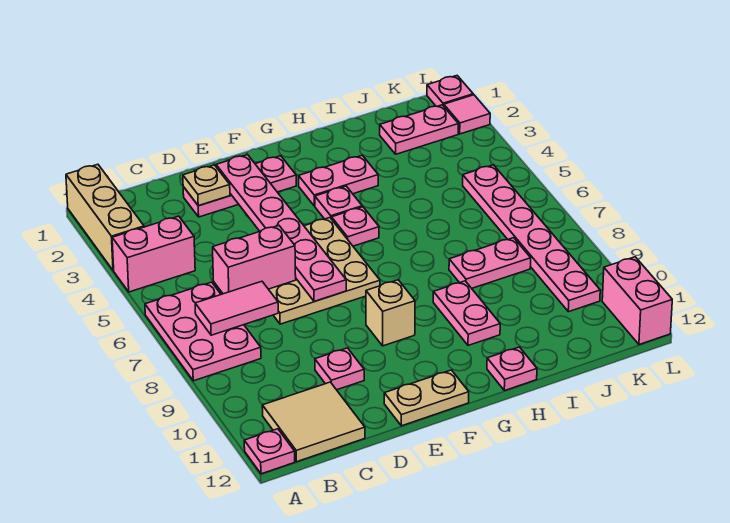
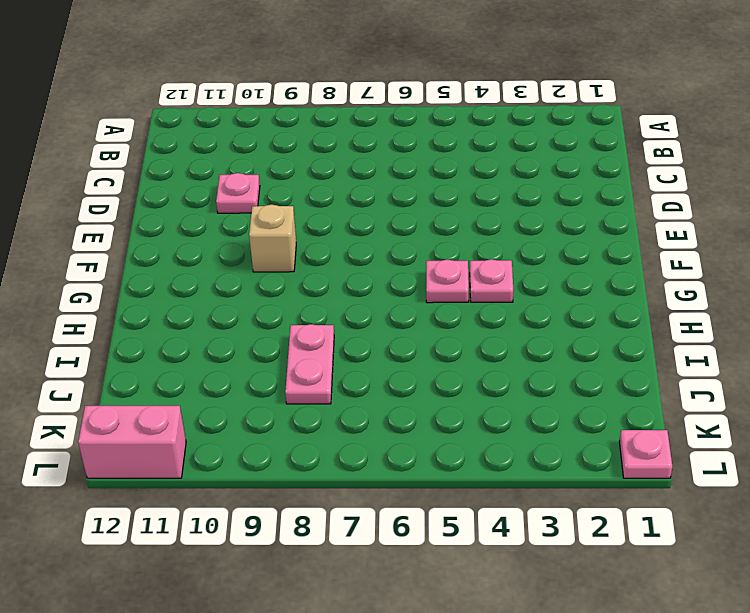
none -> tan 1x3 brick [66,164,144,271]
none -> pink 1x2 brick [112,216,195,292]
none -> pink 2x3 plate [145,282,261,381]

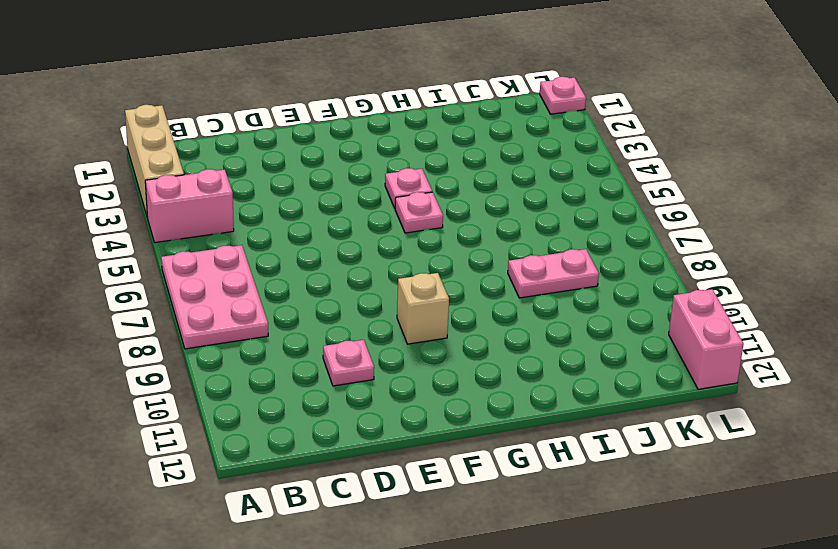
none -> pink 1x1 plate [244,429,295,474]
none -> tan 2x2 tile [262,382,365,462]
none -> pink 1x3 plate [183,156,296,217]

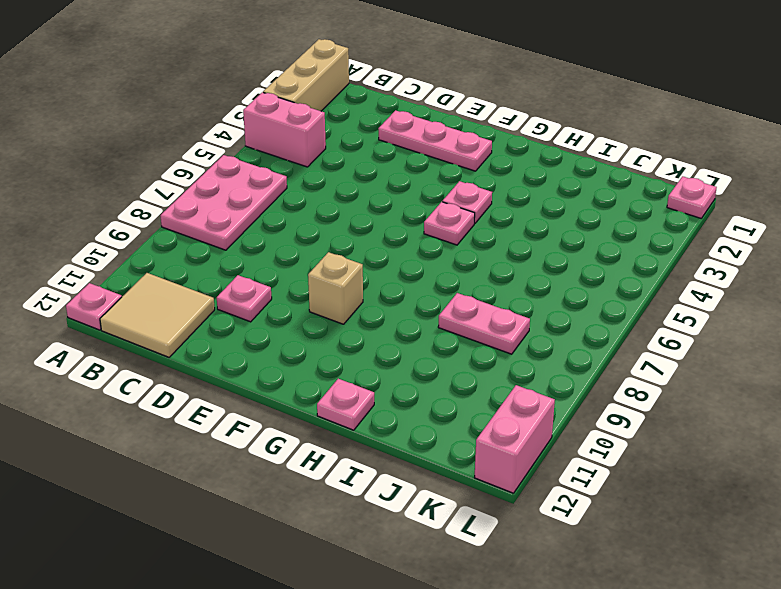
none -> tan 3x3 plate [269,218,380,324]
none -> tan 1x2 plate [384,370,469,426]
none -> pink 1x2 plate [299,155,378,206]

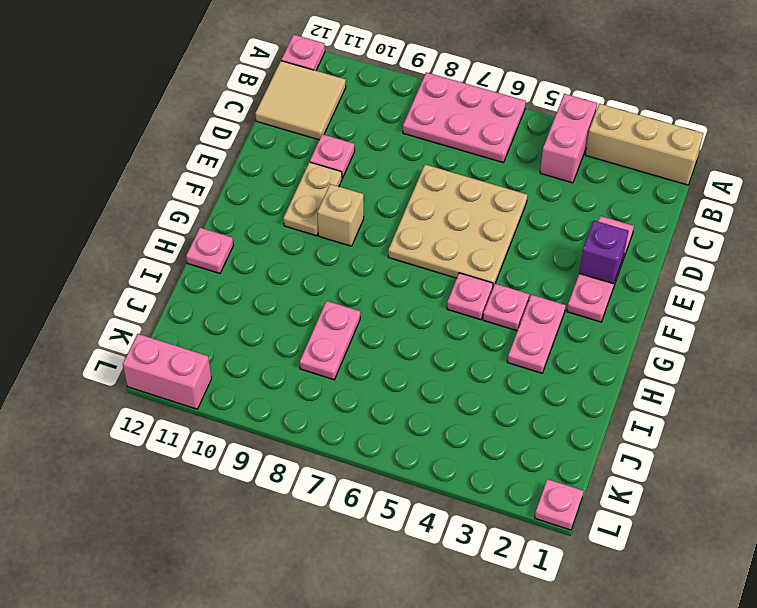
purple 1x1 brick [579,221,628,284] -> pink 1x6 plate [216,155,346,302]
tan 1x2 plate [283,162,342,236] -> tan 1x2 plate moved to [384,370,469,426]
none -> pink 1x2 plate [433,281,500,345]
none -> pink 1x2 plate [380,105,458,154]
none -> pink 1x6 plate [463,165,600,312]

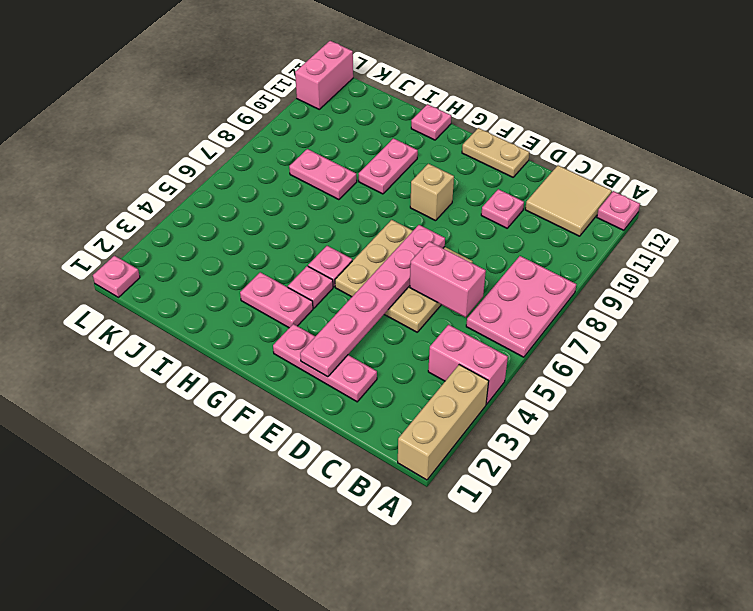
none -> pink 1x2 plate [380,105,458,154]
none -> pink 1x6 plate [463,165,600,312]
none -> pink 1x1 tile [444,95,490,134]

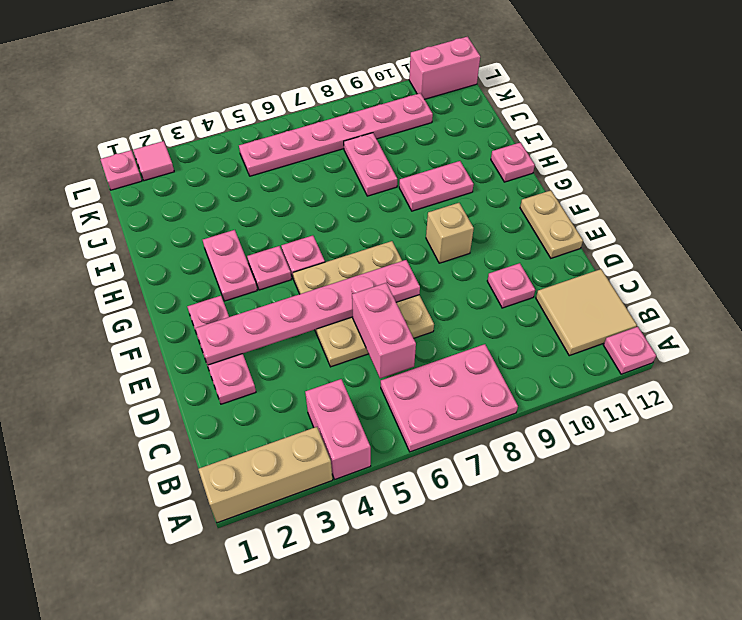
none -> pink 1x2 plate [380,105,458,154]
none -> pink 1x2 tile [195,281,278,335]
none -> tan 1x1 plate [183,165,230,206]

